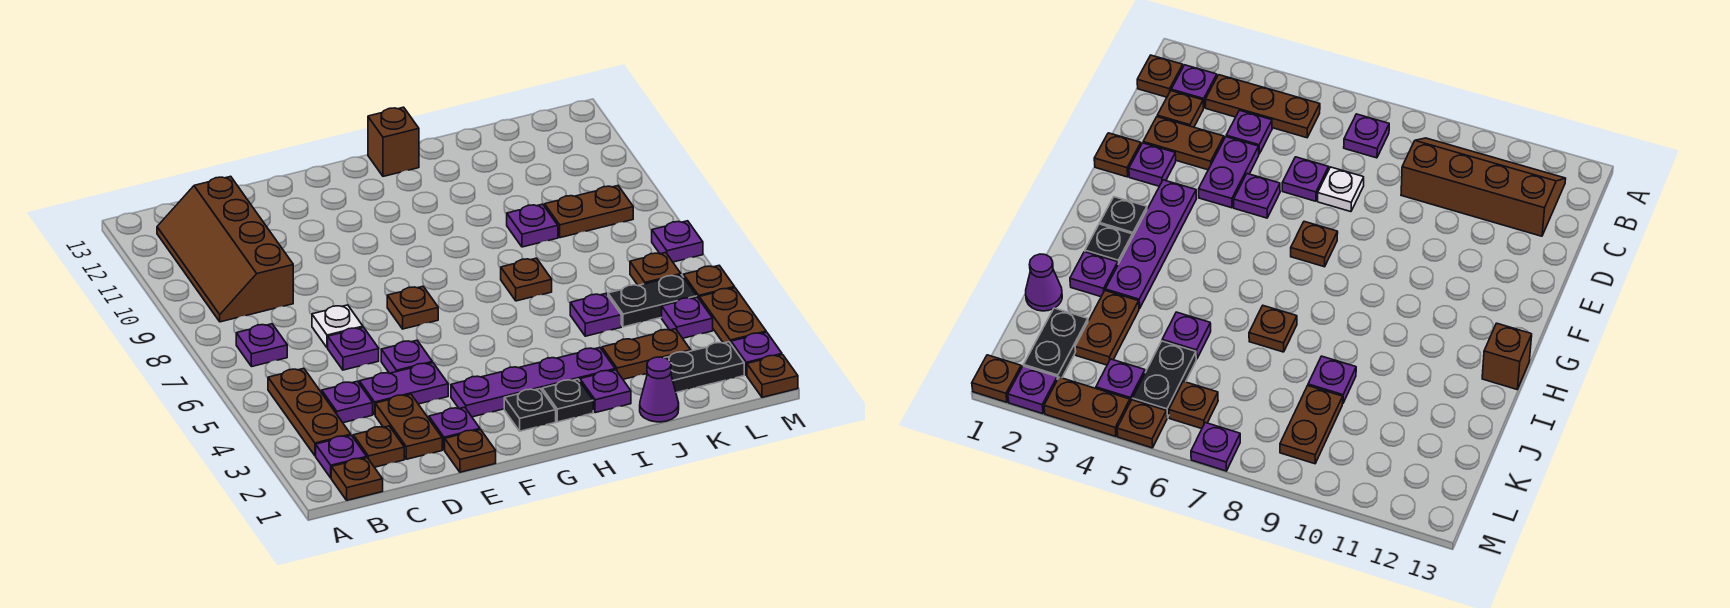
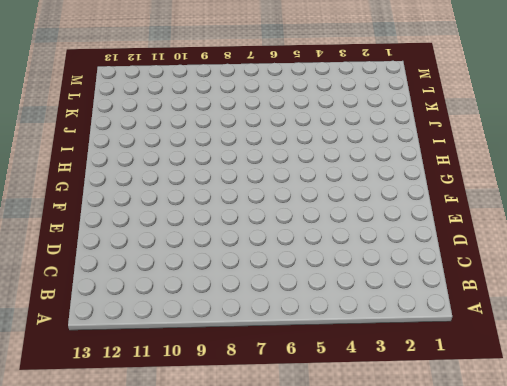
none -> brown 1x1 plate [331,458,383,500]
none -> purple 1x1 plate [316,435,367,478]
none -> brown 1x3 plate [268,368,351,456]
none -> purple 1x1 plate [236,324,287,367]

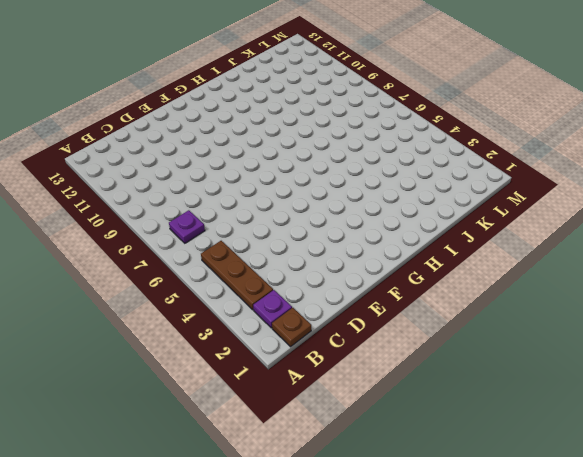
none -> brown 2x4 slope [157,176,293,322]
none -> brown 1x1 plate [353,426,404,467]
none -> purple 1x1 plate [322,381,373,423]
none -> brown 1x2 plate [375,394,442,459]

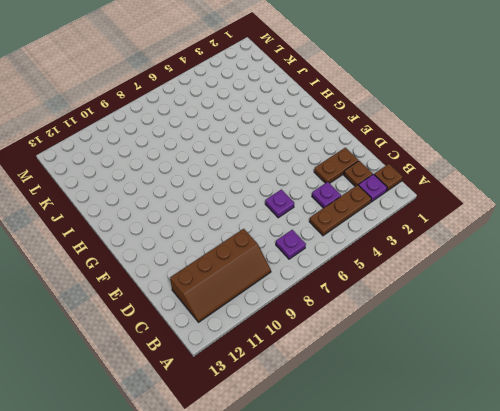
none -> purple 1x2 plate [359,363,448,414]
none -> white 1x1 plate [312,305,363,348]
none -> brown 1x1 plate [445,430,496,472]
none -> purple 1x1 plate [429,407,480,450]

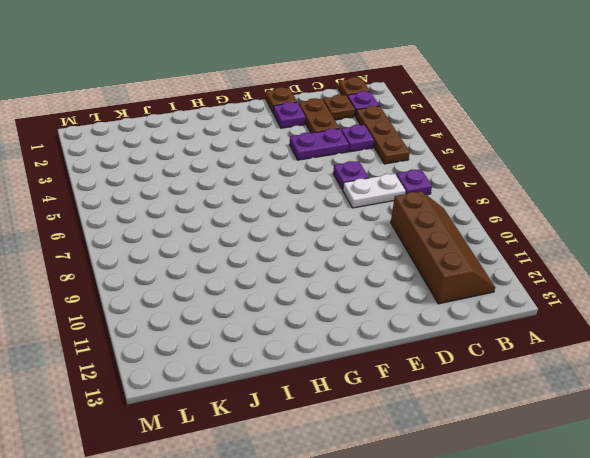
white 1x2 plate [343,174,406,208] -> white 1x1 plate [312,305,363,348]
none -> purple 1x1 plate [381,340,432,373]
none -> purple 1x4 plate [451,348,615,417]
none -> brown 1x1 plate [387,286,438,329]
none -> black 1x1 plate [504,389,556,431]

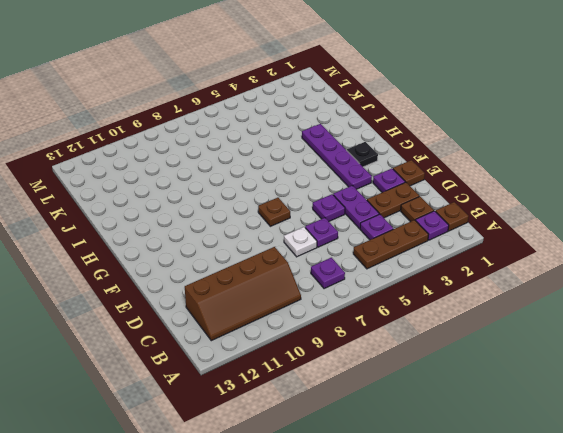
none -> black 1x1 plate [542,379,593,422]
none -> brown 1x1 brick [368,107,419,176]
none -> purple 1x1 plate [580,370,631,413]
none -> brown 1x1 plate [501,258,552,301]

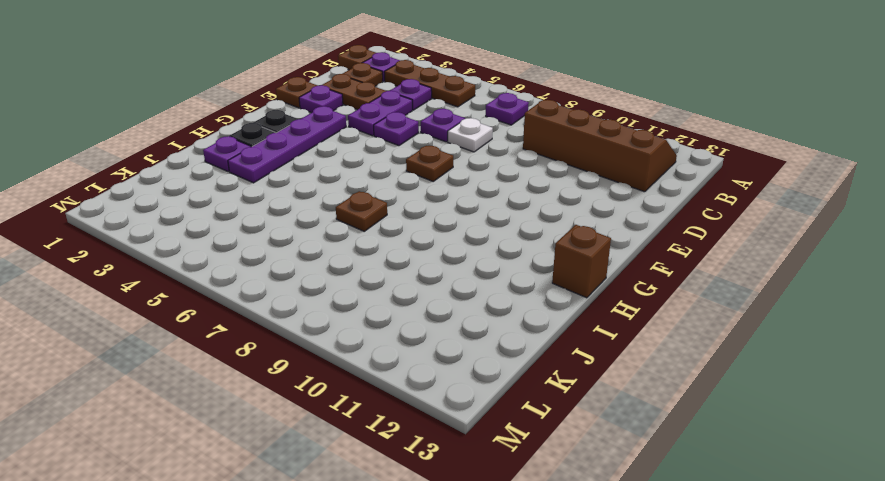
none -> purple 1x1 cone [640,357,679,422]
none -> brown 1x2 plate [602,329,691,379]
none -> purple 1x1 plate [570,294,621,336]
none -> purple 1x1 plate [507,204,558,247]

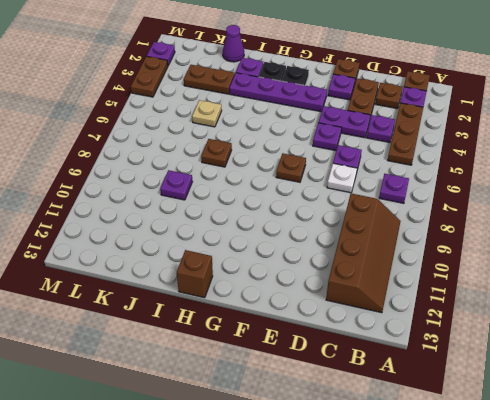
tan 1x1 plate [192,100,222,127] -> purple 1x1 plate [570,294,621,336]
none -> black 1x2 plate [665,342,744,393]
none -> black 1x2 plate [608,275,697,327]
none -> brown 1x2 plate [545,186,633,238]
none -> purple 1x1 plate [662,297,713,338]

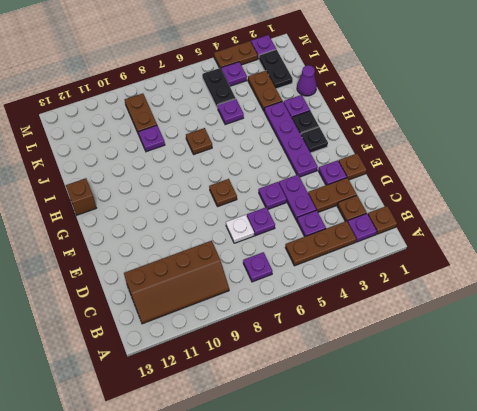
none -> brown 1x1 plate [630,252,681,285]
none -> brown 1x1 plate [747,355,798,397]
none -> brown 1x1 plate [684,266,735,298]
none -> purple 1x1 plate [652,221,703,262]

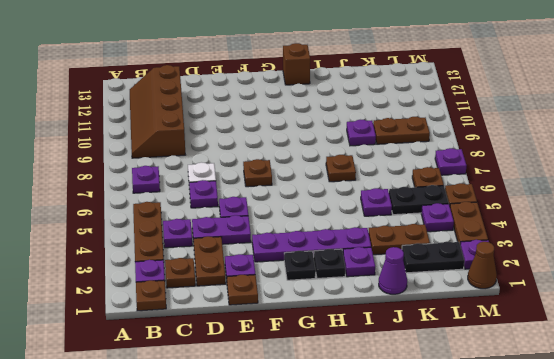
brown 1x1 cone [468,242,497,289] -> brown 1x1 plate [747,355,798,397]

